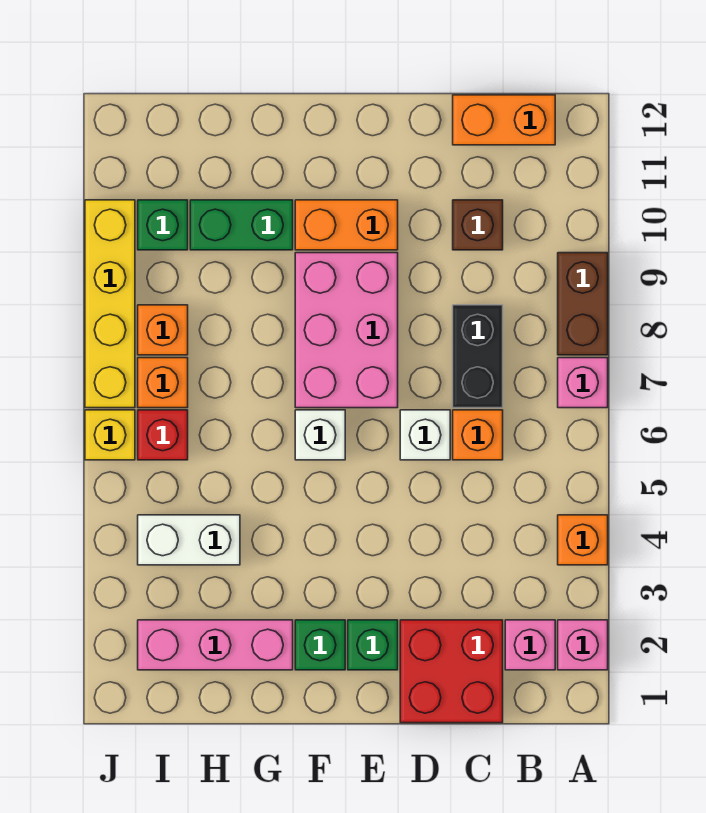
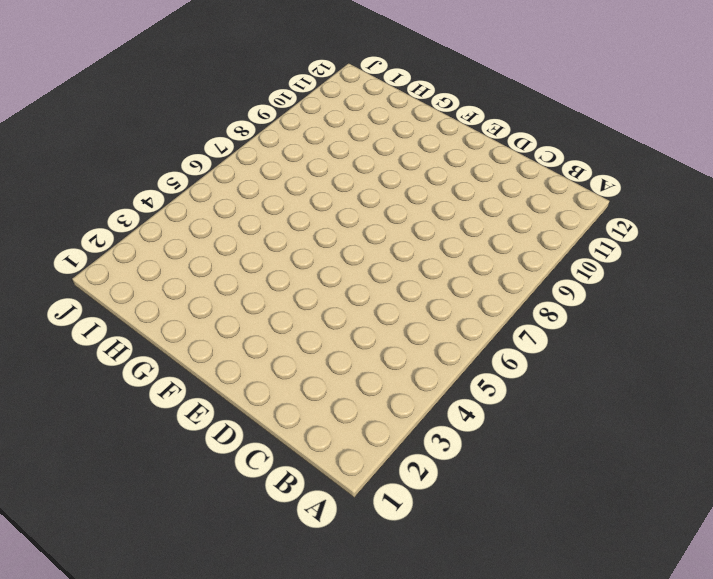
none -> pink 1x1 brick [558,620,608,670]
none -> orange 1x1 brick [558,515,608,565]
none -> pink 1x1 brick [558,358,608,408]

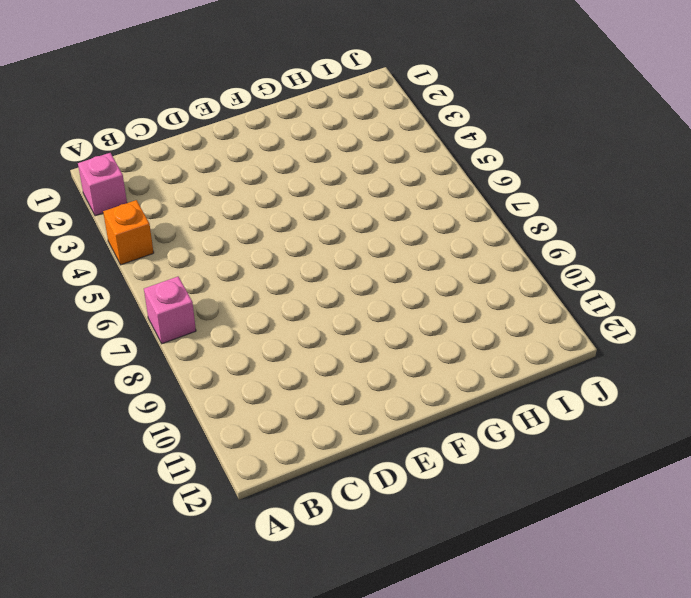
none -> brown 1x2 brick [558,253,608,355]
none -> pink 1x1 brick [505,620,555,670]
none -> orange 1x2 brick [453,95,555,145]

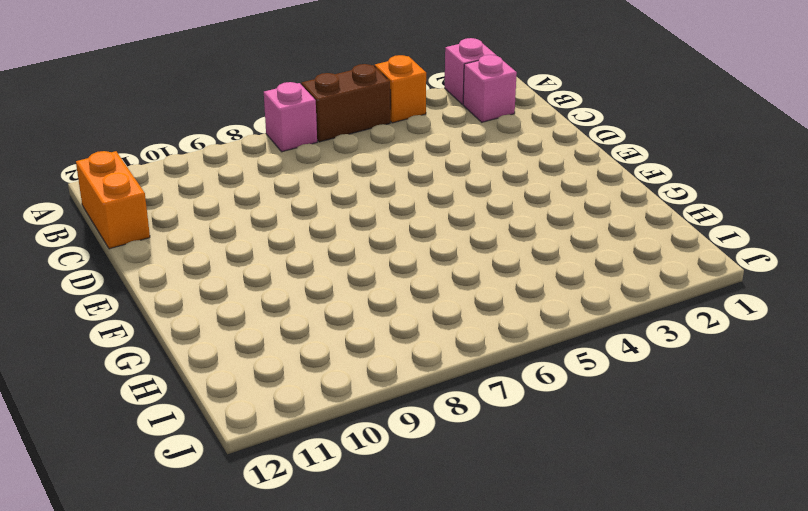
brown 1x2 brick [301,64,390,142] -> brown 1x2 brick moved to [558,253,608,355]
none -> red 2x2 brick [400,620,503,723]
none -> orange 1x1 brick [453,410,503,460]
none -> black 1x2 brick [453,305,503,408]

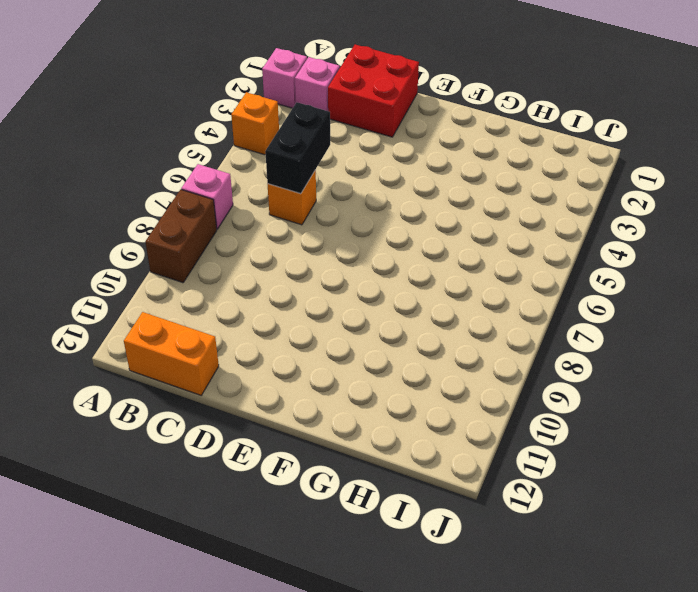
black 1x2 brick [265,102,330,194] -> black 1x2 brick moved to [453,305,503,408]
none -> brown 1x1 brick [453,200,503,250]
none -> white 1x1 brick [400,410,450,460]
none -> green 1x1 brick [348,620,398,670]

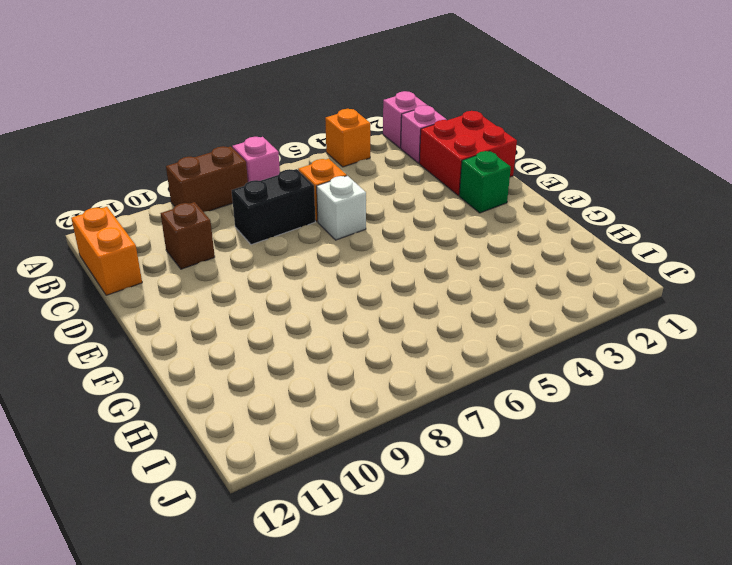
none -> pink 2x3 brick [295,253,398,408]
none -> orange 1x2 brick [295,200,398,250]
none -> green 1x1 brick [295,620,345,670]

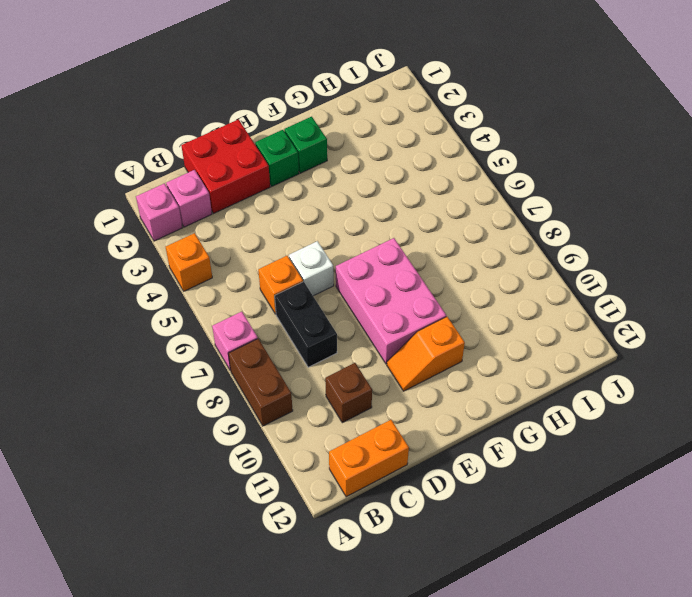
orange 1x2 slope [387,317,465,391] -> orange 1x2 brick [295,200,398,250]
none -> white 1x1 brick [295,410,345,460]
none -> pink 1x3 brick [138,620,293,670]
none -> green 1x2 brick [190,200,293,250]

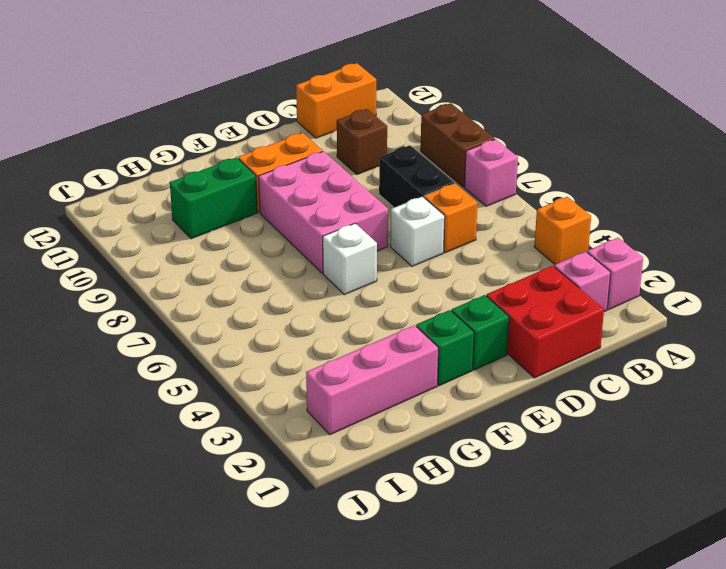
none -> white 1x2 brick [138,515,240,565]
none -> red 1x1 brick [138,410,188,460]
none -> orange 1x1 brick [138,358,188,408]

